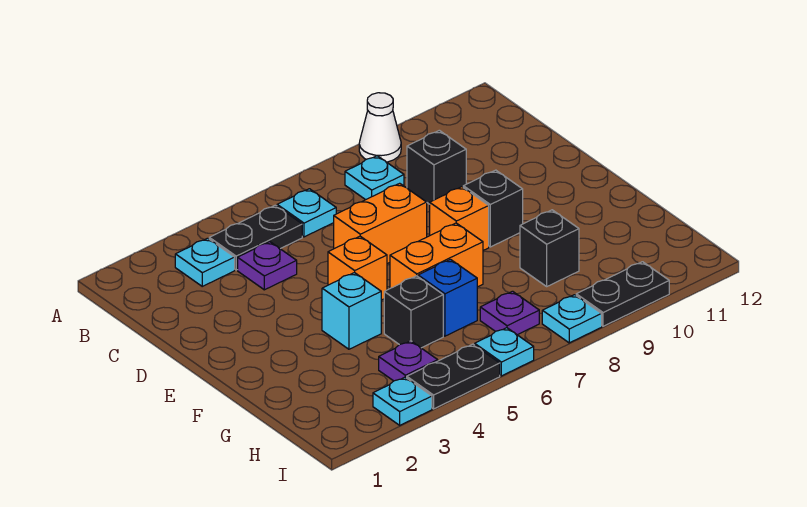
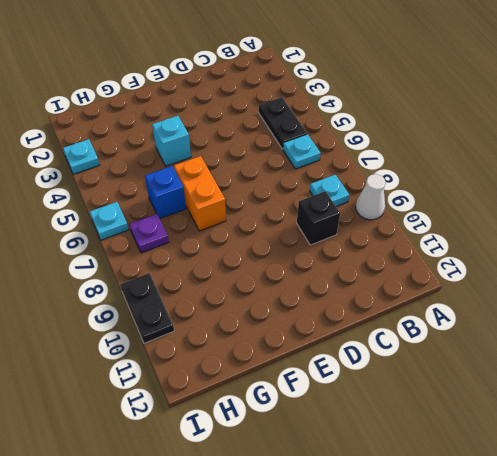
none -> cyan 1x1 plate [175,238,235,286]
none -> purple 1x1 plate [238,242,297,290]
none -> orange 1x2 brick [334,183,427,264]

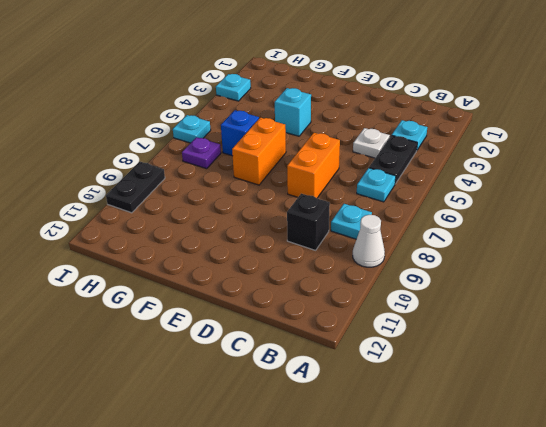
white 1x1 plate [353,128,390,158] -> purple 1x1 plate [238,242,297,290]
none -> orange 1x1 brick [328,236,387,300]
none -> orange 1x1 brick [430,187,489,250]
none -> black 1x1 brick [463,170,523,247]

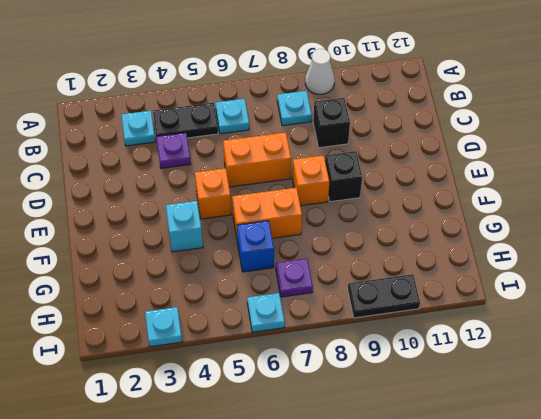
none -> black 1x1 brick [384,276,443,348]
none -> black 1x1 brick [520,210,579,286]
none -> purple 1x1 plate [379,341,438,381]

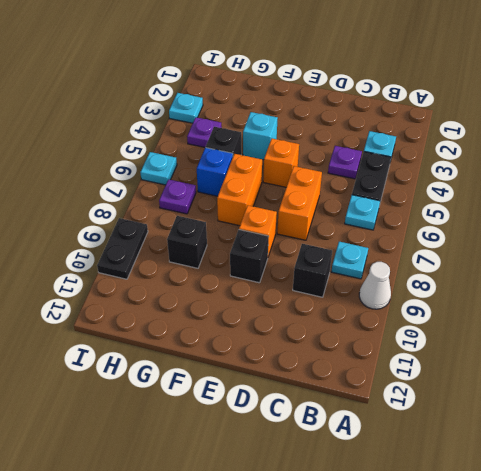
none -> black 1x2 plate [407,344,500,409]
none -> cyan 1x1 plate [542,295,602,343]

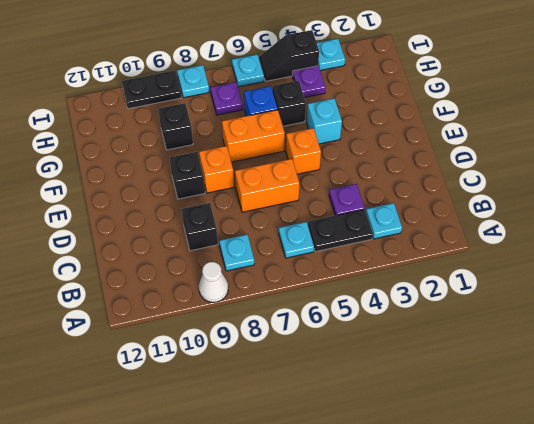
black 1x2 slope [259,30,319,81] -> black 1x2 plate [407,344,500,409]

